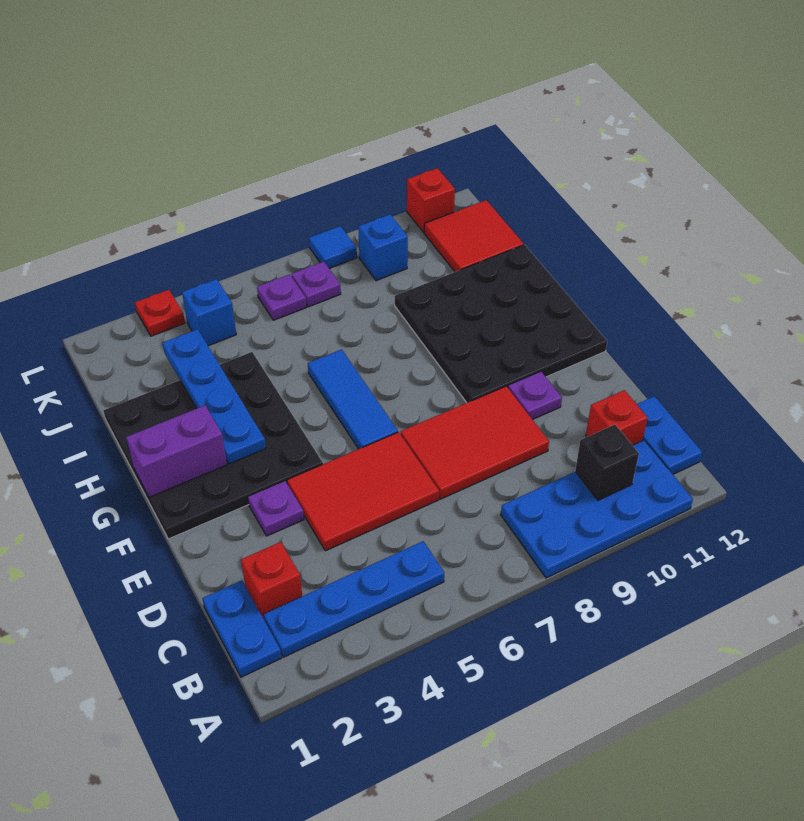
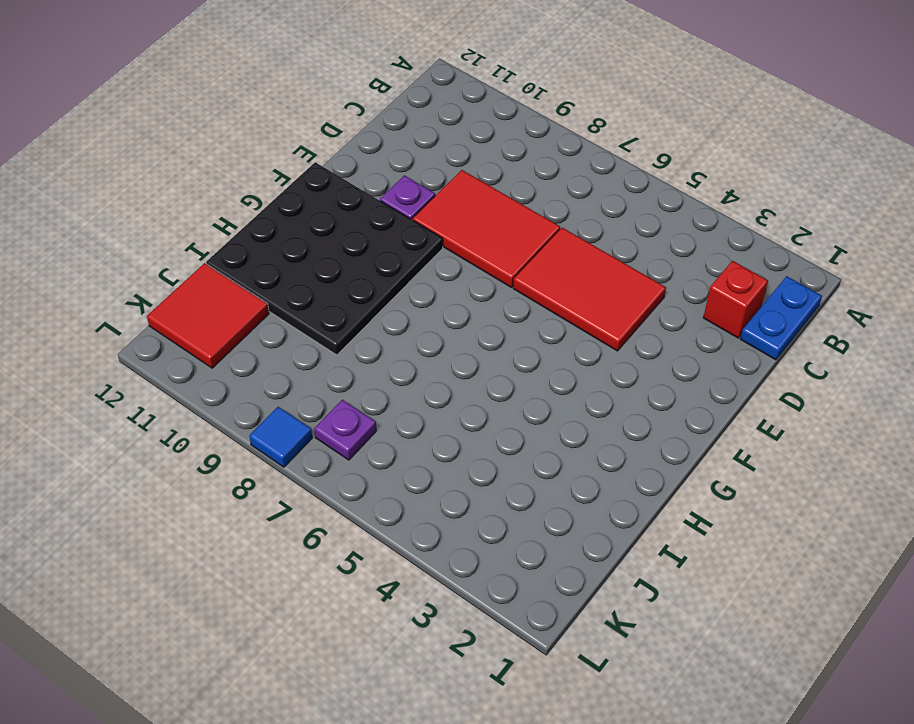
none -> blue 2x4 plate [501,440,693,578]
none -> blue 1x4 plate [263,541,444,657]
none -> blue 1x2 plate [637,396,702,474]

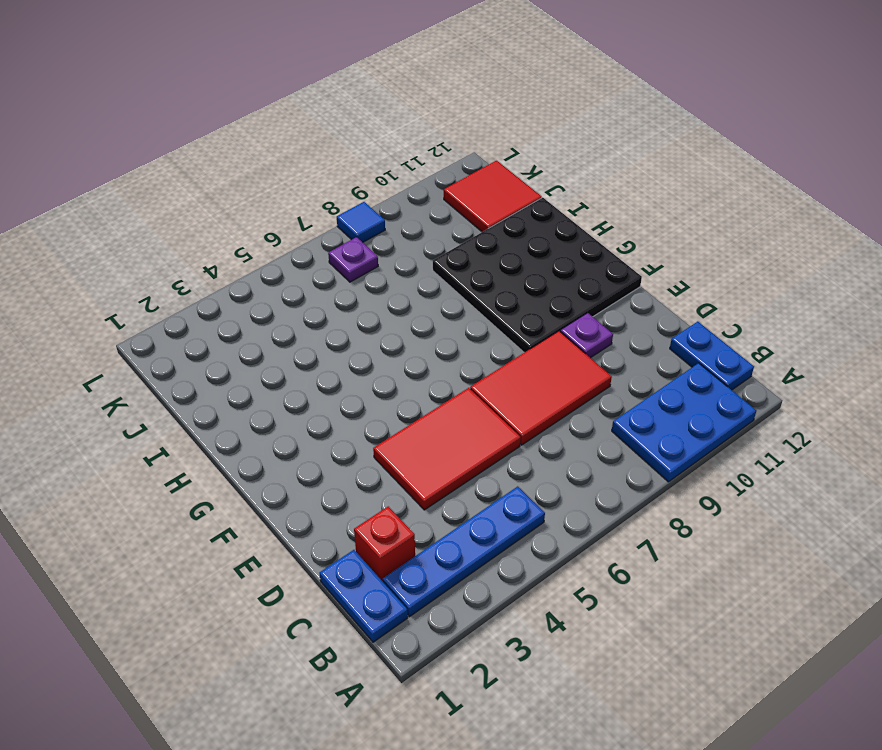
blue 2x3 plate [612,363,756,482] -> blue 2x4 plate [501,440,693,578]
none -> red 1x1 brick [586,390,648,445]
none -> purple 1x1 plate [248,481,304,536]
none -> black 4x4 plate [103,352,323,539]

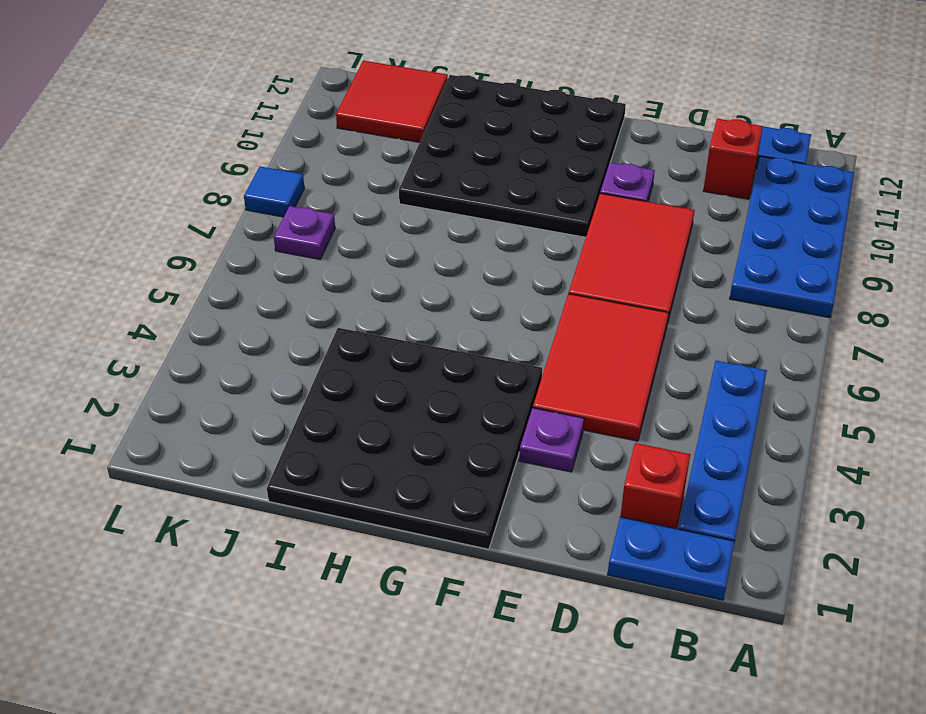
none -> blue 1x3 tile [308,349,398,449]
none -> blue 1x1 brick [182,279,236,346]
none -> purple 1x1 plate [257,274,307,320]

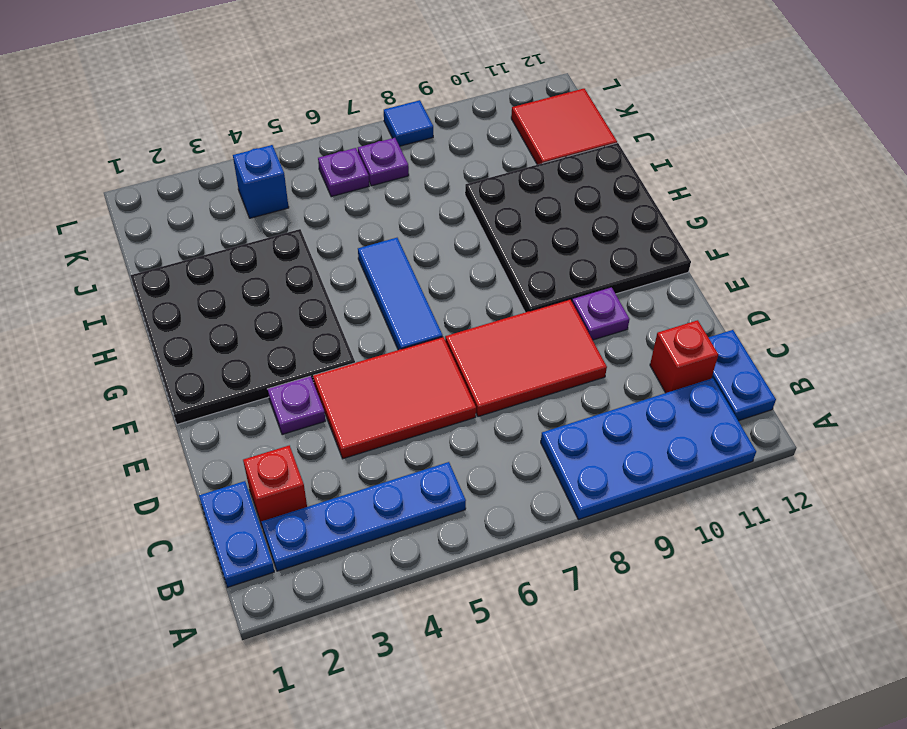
none -> blue 1x1 brick [358,214,408,281]
none -> red 1x1 plate [135,290,185,336]
none -> red 1x1 brick [407,168,455,232]

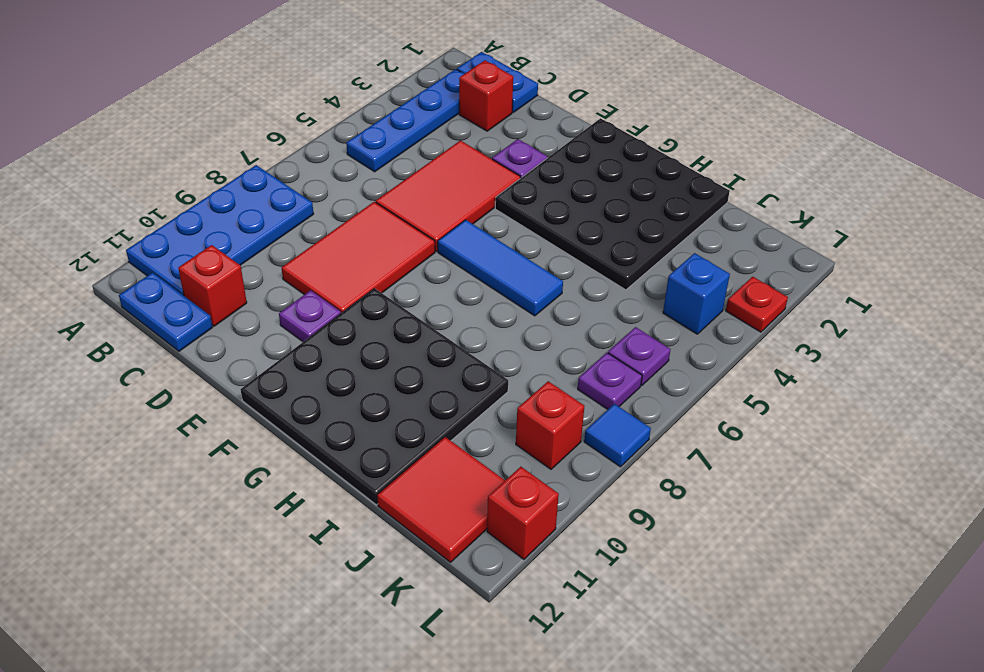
red 1x1 brick [516,381,584,469] -> blue 1x1 brick [358,214,408,281]
none -> black 1x1 brick [575,425,639,500]
none -> purple 1x2 brick [126,405,227,497]
none -> blue 1x4 plate [163,329,266,464]

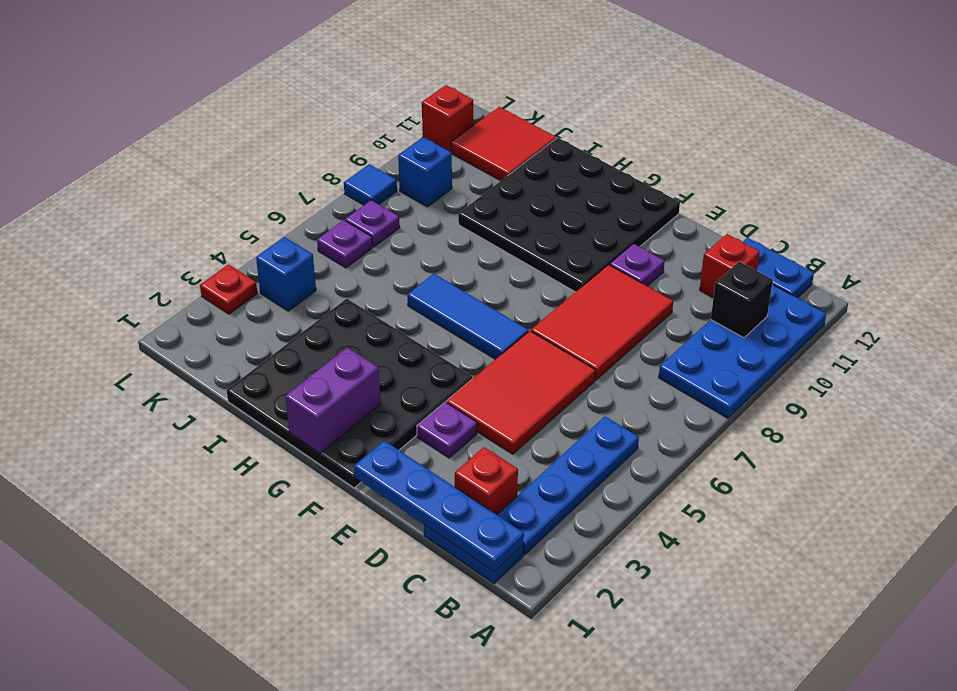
blue 1x4 plate [354,441,524,572] -> blue 1x4 plate moved to [163,329,266,464]

